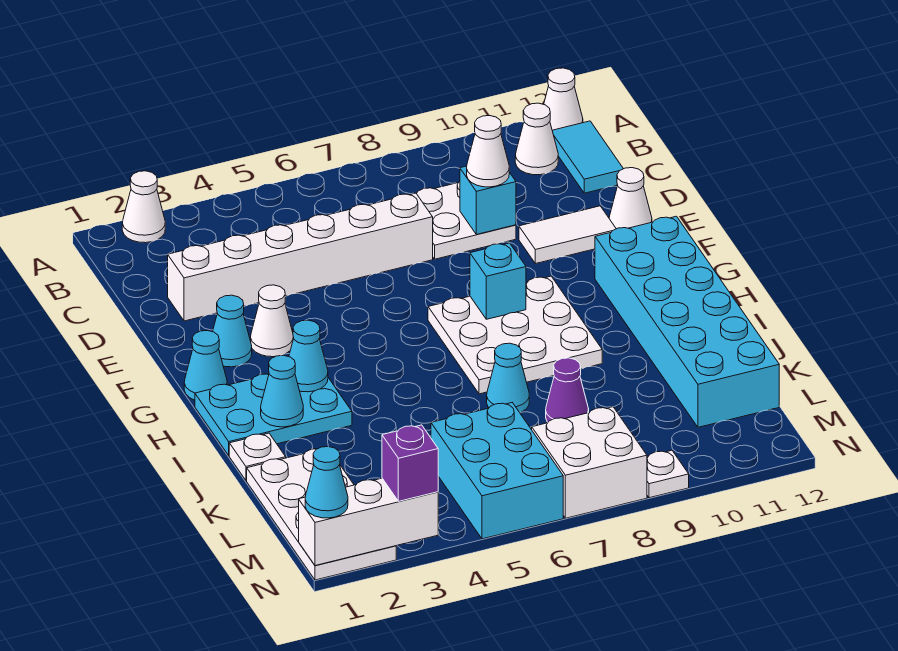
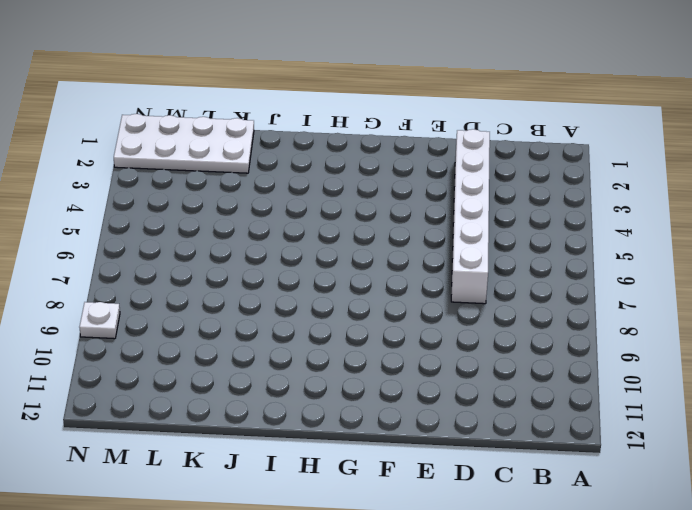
none -> white 1x1 cone [122,171,165,243]
none -> white 1x1 cone [544,68,583,130]
none -> white 1x1 cone [515,103,558,175]

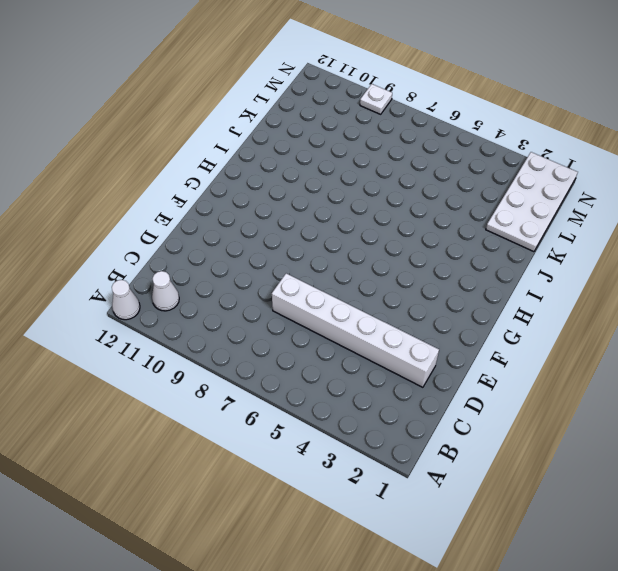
none -> white 1x1 cone [122,171,165,243]
none -> cyan 1x2 tile [552,121,623,193]
none -> white 2x2 plate [416,181,516,259]

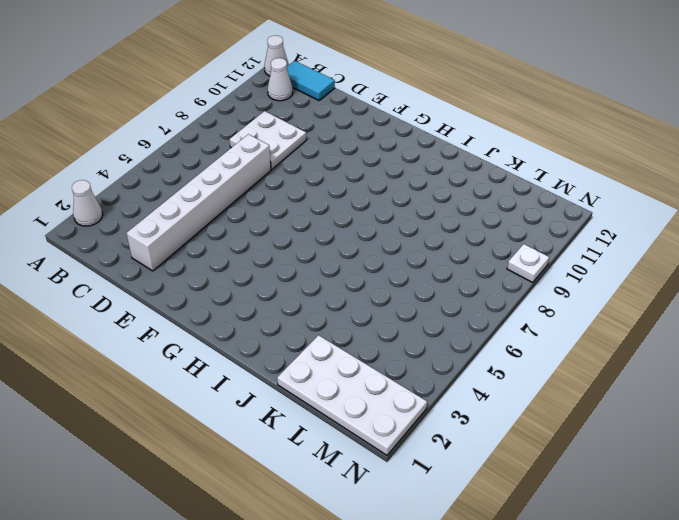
none -> white 1x2 tile [519,206,616,264]
none -> white 1x1 cone [609,168,652,229]
none -> cyan 1x1 cone [213,295,252,367]

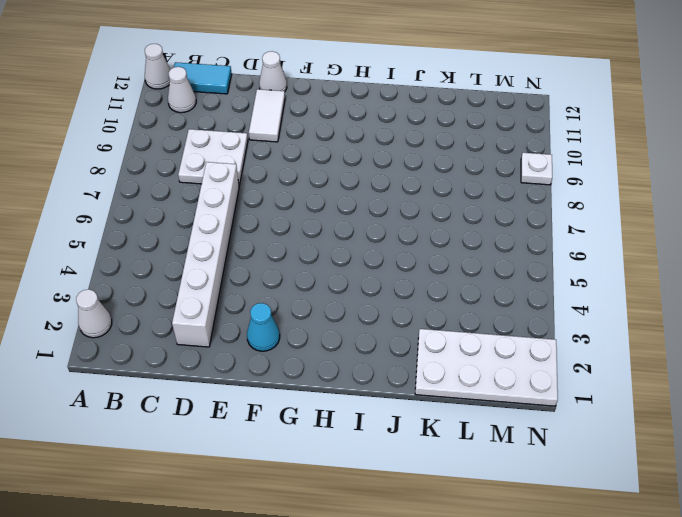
none -> white 1x1 cone [251,285,294,357]
none -> cyan 1x1 cone [184,331,227,400]
none -> white 3x3 plate [428,276,602,394]

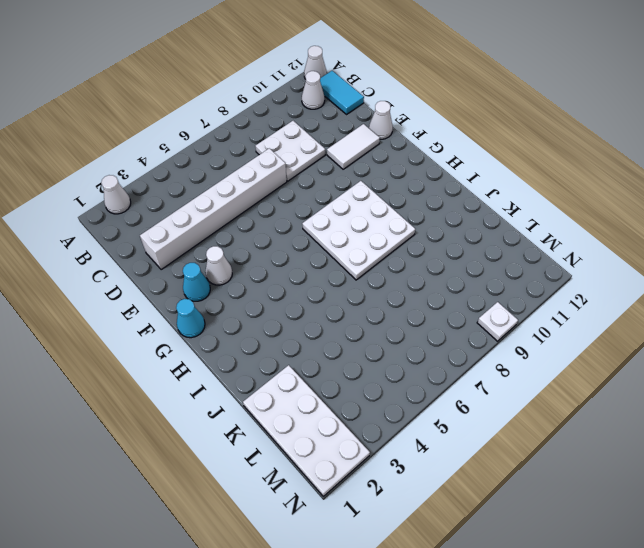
none -> cyan 2x6 brick [595,216,779,427]
none -> cyan 2x3 plate [195,374,352,455]
none -> white 1x1 plate [229,433,286,481]

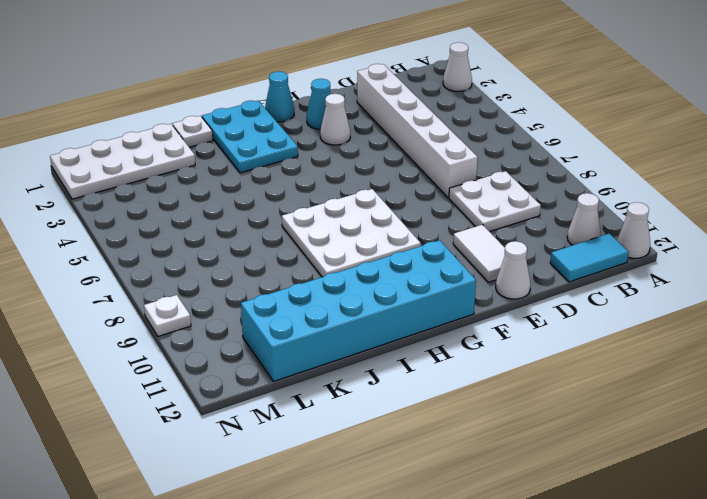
none -> cyan 1x1 cone [487,343,529,412]
none -> purple 1x1 cone [546,358,589,422]
none -> cyan 2x3 brick [431,403,563,539]

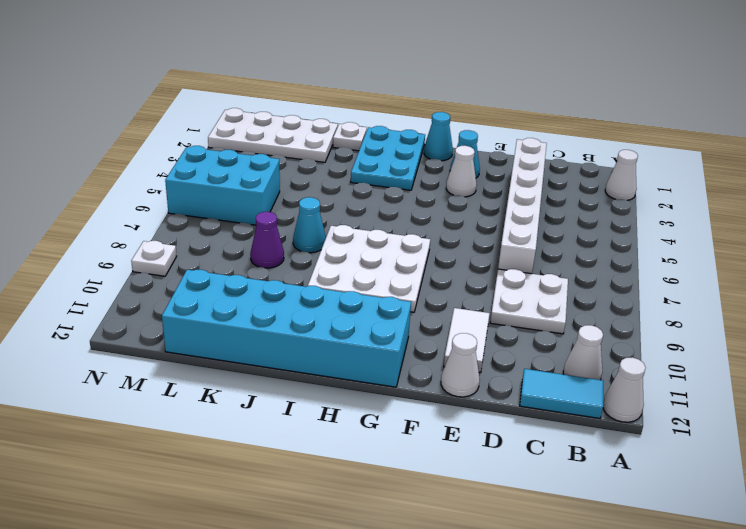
none -> white 2x2 brick [532,407,647,518]
none -> cyan 1x1 brick [460,166,516,234]
none -> cyan 1x1 brick [470,243,526,319]

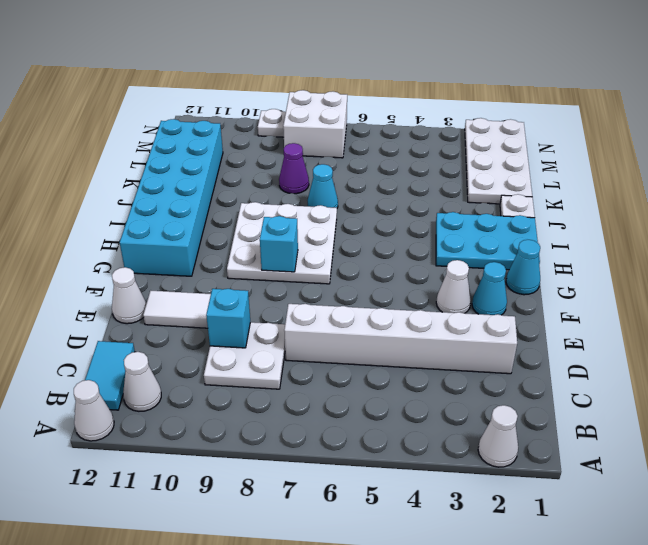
none -> cyan 2x3 brick [431,403,563,539]
none -> cyan 1x1 cone [289,320,328,392]
none -> cyan 1x1 cone [261,355,303,427]

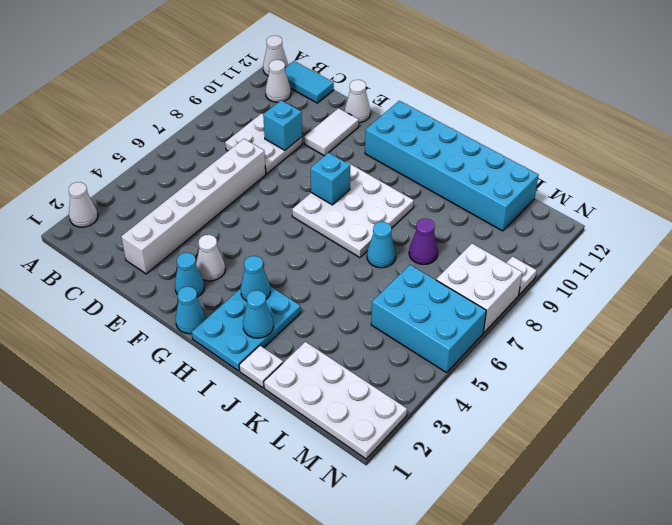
none -> white 1x3 brick [299,478,438,566]
none -> white 1x1 cone [467,116,509,187]
none -> cyan 1x1 cone [305,447,348,518]

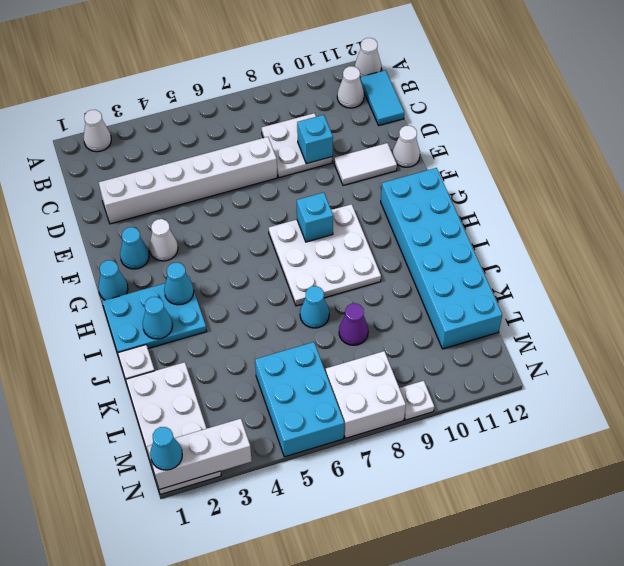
none -> white 1x1 cone [467,116,509,187]
none -> purple 1x1 brick [382,425,438,501]

